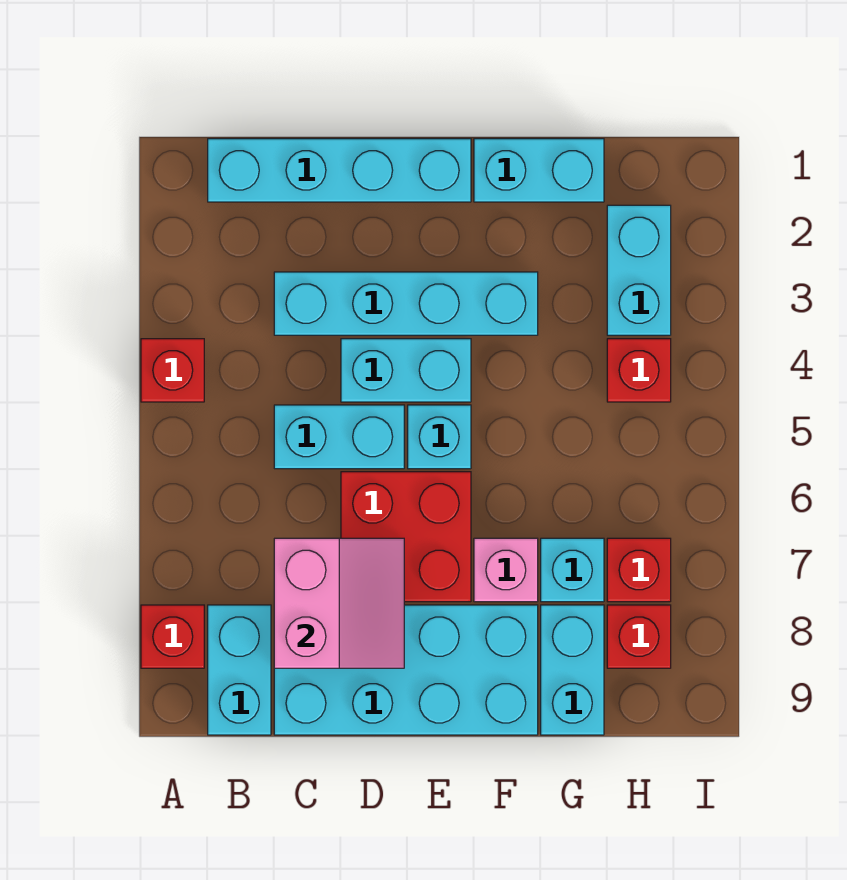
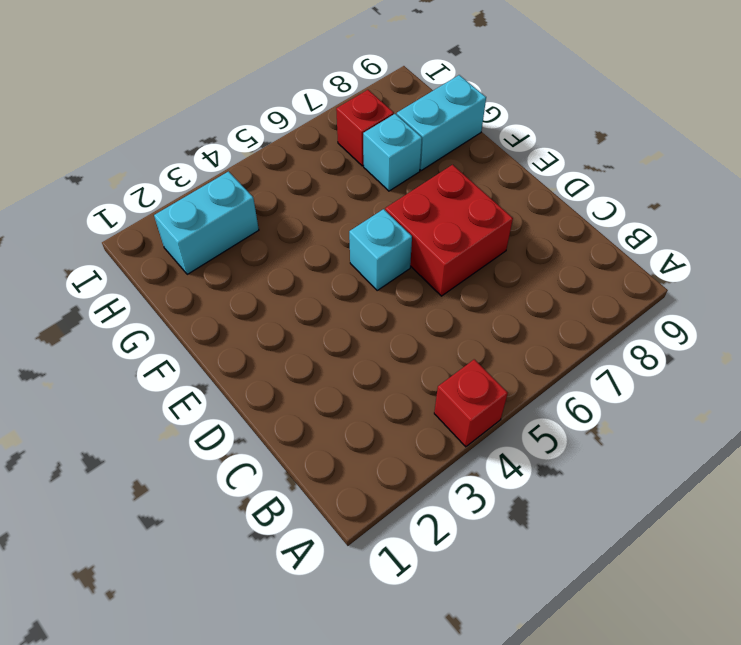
none -> red 1x1 brick [141,605,204,668]
none -> cyan 1x4 brick [208,139,471,202]
none -> cyan 1x2 brick [208,605,271,735]

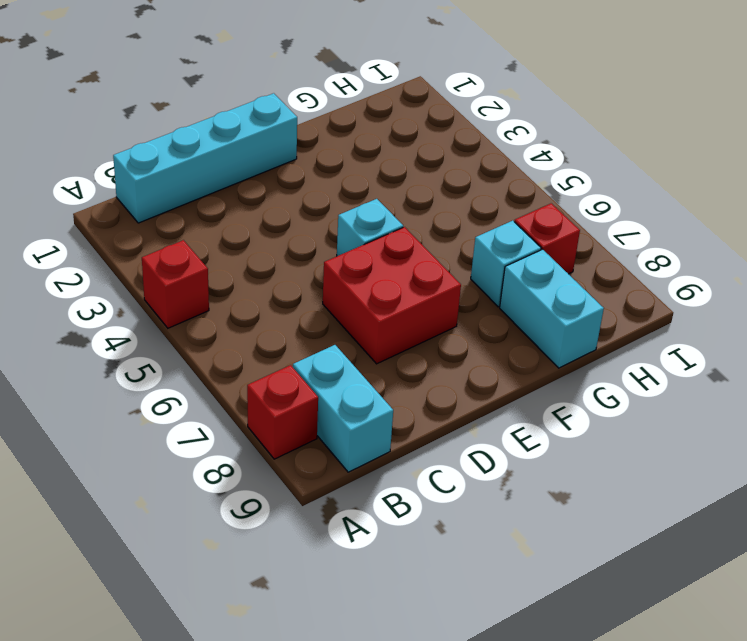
none -> cyan 1x4 brick [274,272,538,335]
none -> cyan 1x2 brick [274,405,404,469]
none -> cyan 2x4 brick [274,605,538,735]

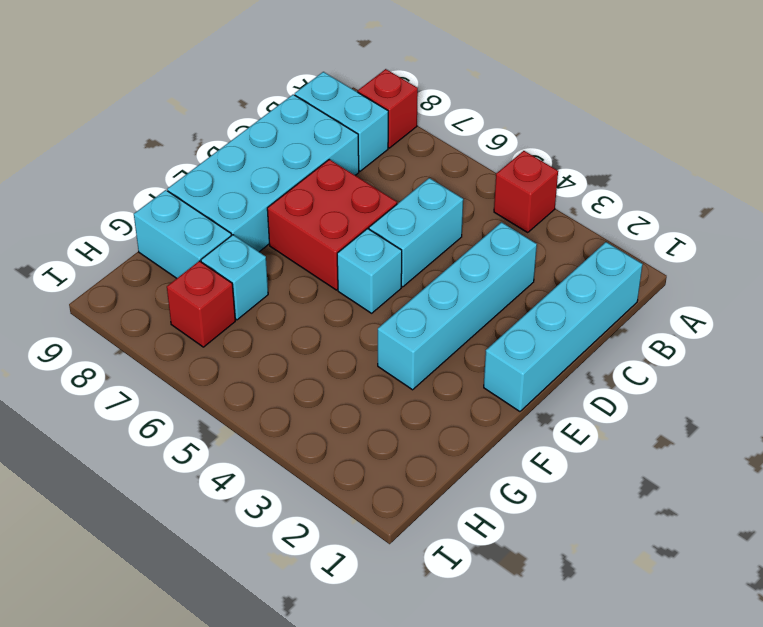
none -> cyan 1x2 brick [341,339,471,402]
none -> cyan 1x2 brick [474,139,604,202]
none -> pink 1x1 brick [474,538,538,602]

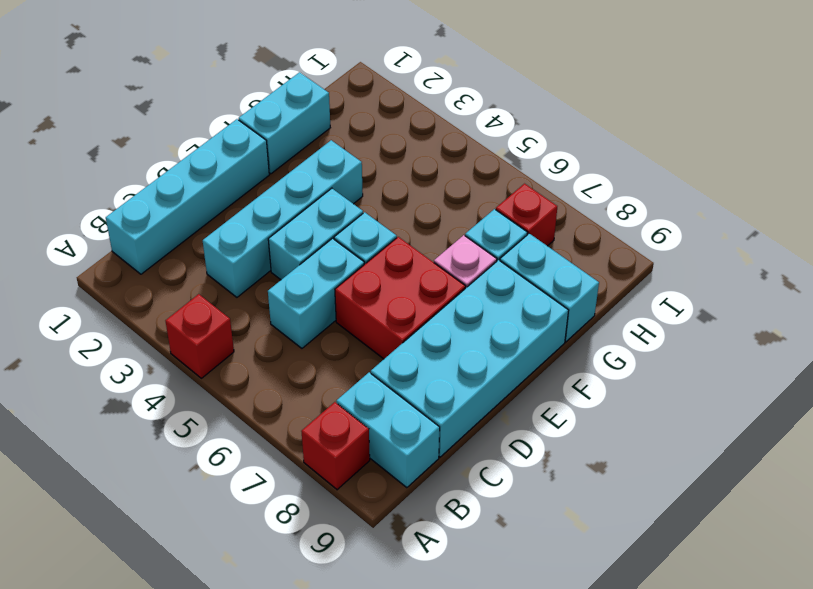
none -> cyan 1x2 brick [607,205,671,335]
none -> red 1x1 brick [607,339,671,402]
none -> red 1x1 brick [607,605,671,668]

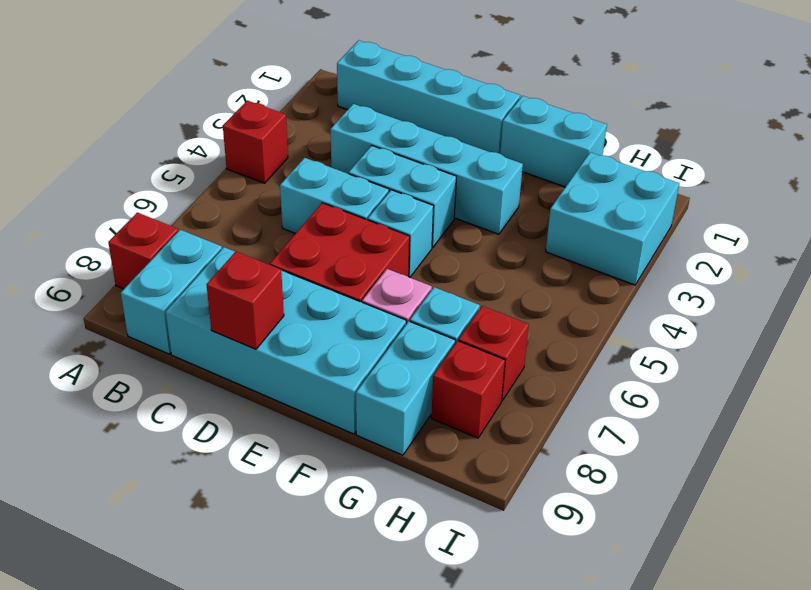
red 1x1 brick [206,252,284,349] -> red 1x1 brick moved to [607,339,671,402]
cyan 2x2 brick [546,152,679,285] -> cyan 1x2 brick [607,205,671,335]
none -> pink 2x2 slope [274,538,404,668]

